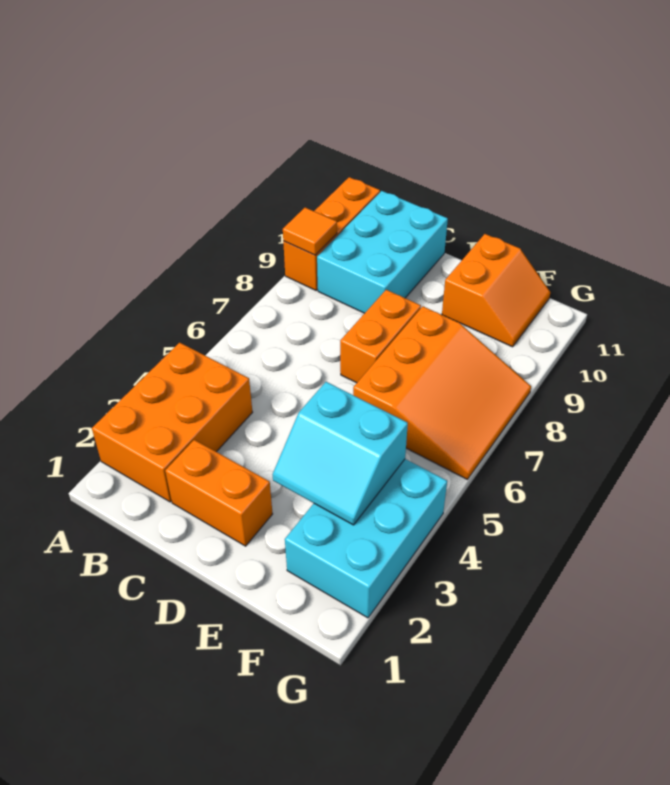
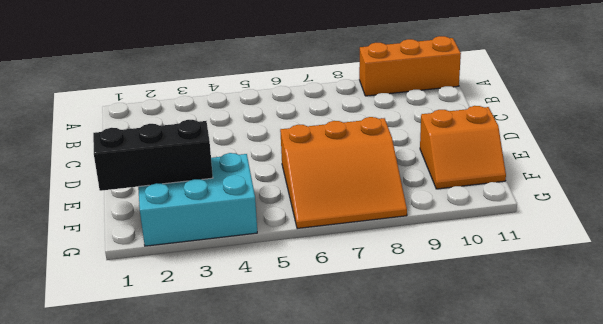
black 1x3 brick [93,120,213,191] -> cyan 2x2 slope [273,382,408,525]
none -> orange 2x3 brick [92,343,253,502]
none -> cyan 2x3 brick [317,191,448,313]

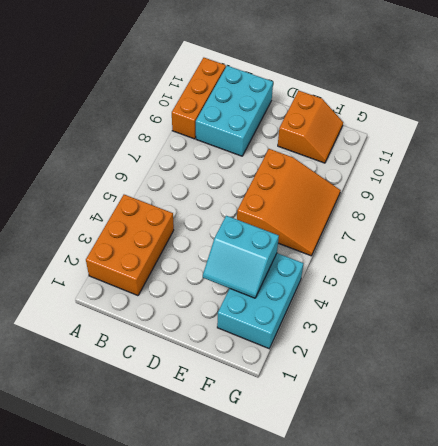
none -> orange 1x2 brick [165,440,273,546]
none -> orange 1x2 brick [340,290,421,383]

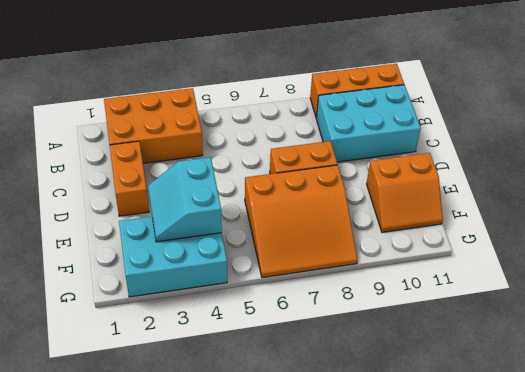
none -> orange 1x1 tile [283,208,337,255]

